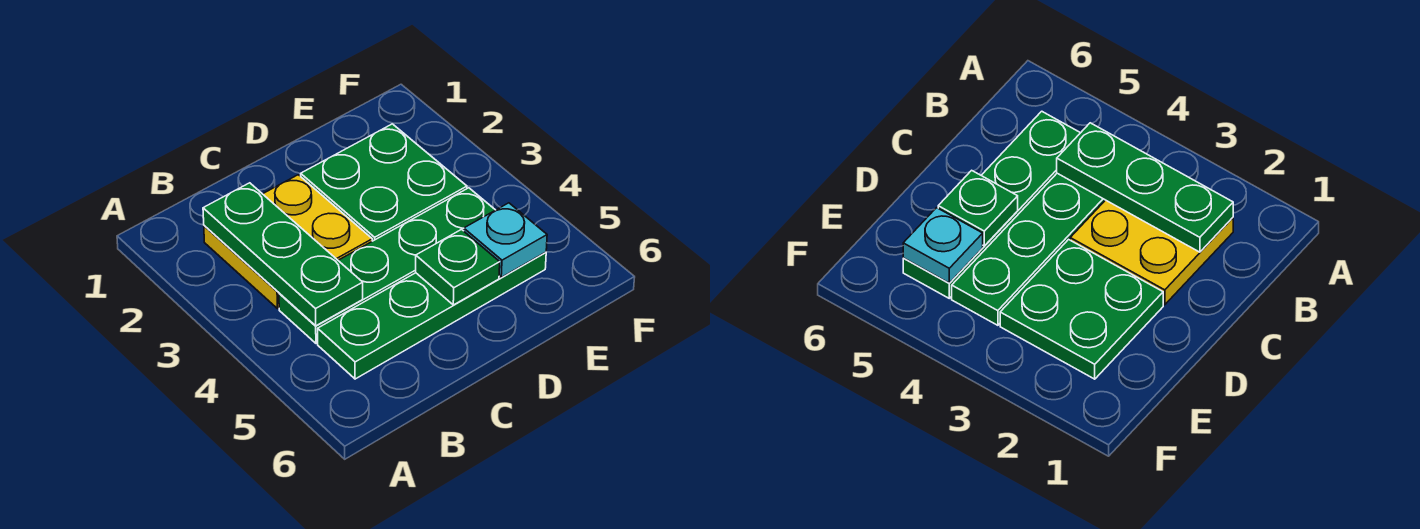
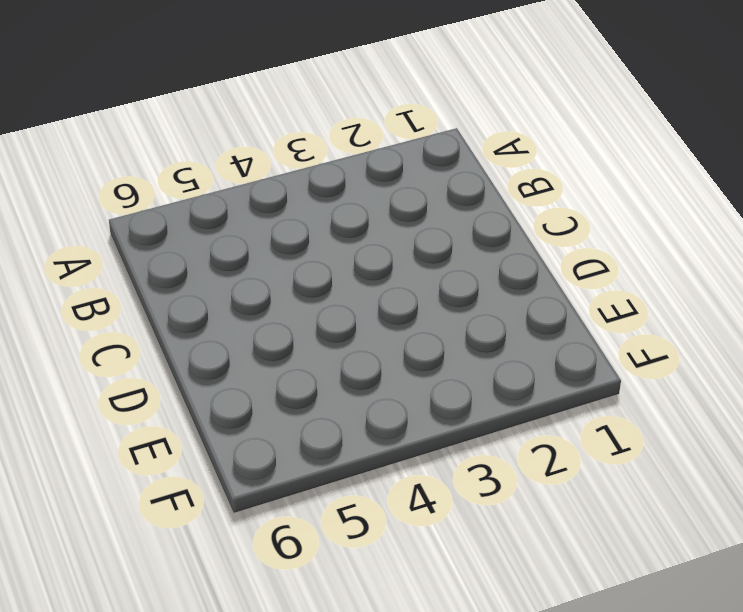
none -> yellow 2x2 plate [204,175,372,309]
none -> green 1x4 plate [279,188,495,343]

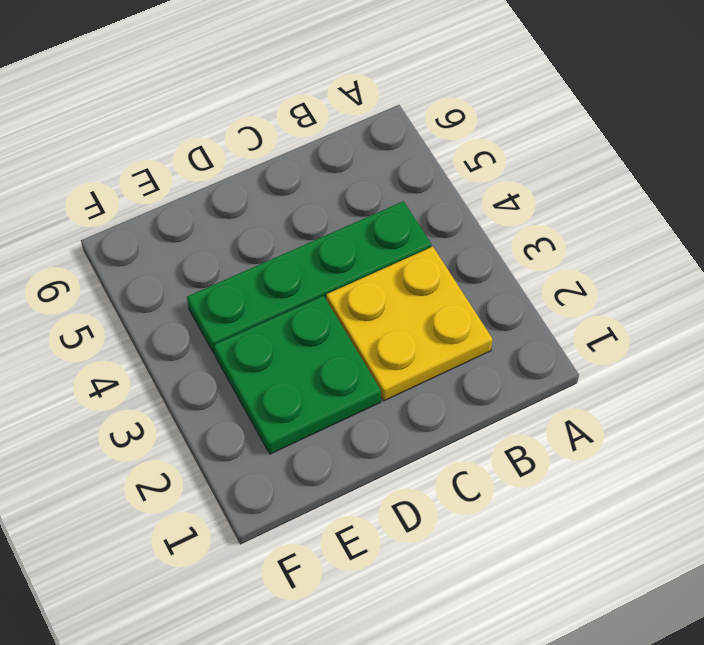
none -> green 1x4 plate [318,252,546,379]
none -> green 1x3 plate [203,183,363,326]

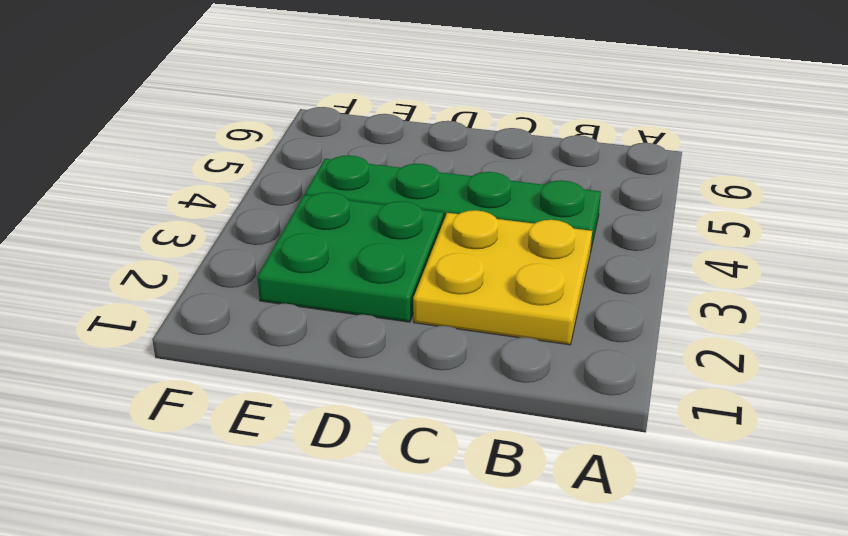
none -> green 1x4 plate [318,252,546,379]
none -> green 1x3 plate [203,183,363,326]

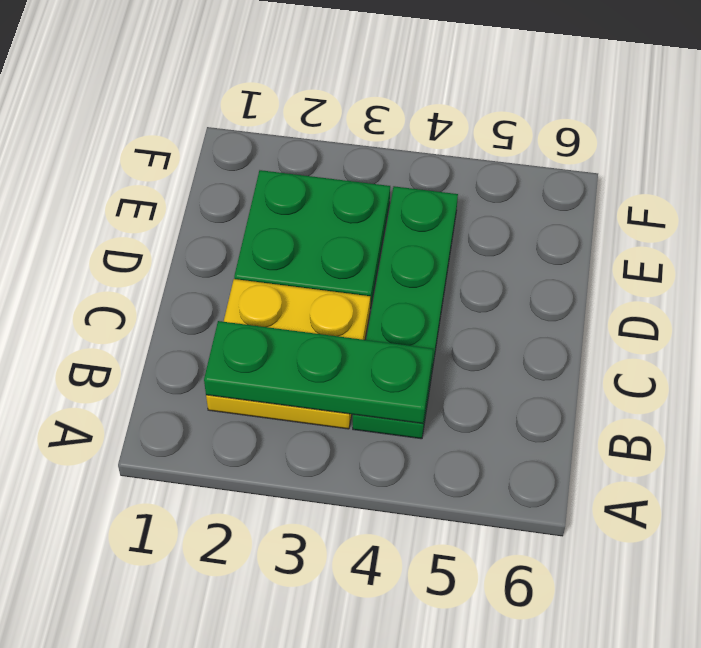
none -> green 1x4 plate [318,252,546,379]
none -> green 1x1 plate [416,230,500,305]

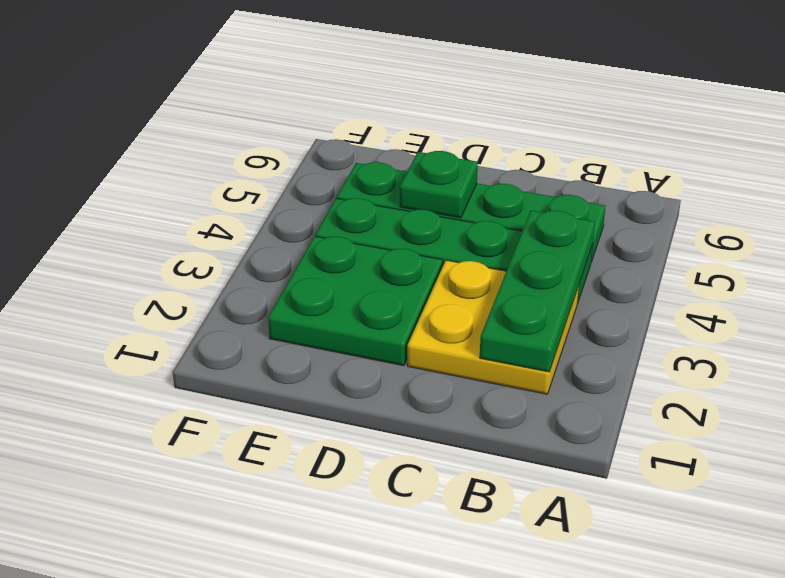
none -> cyan 1x1 plate [464,203,547,277]

